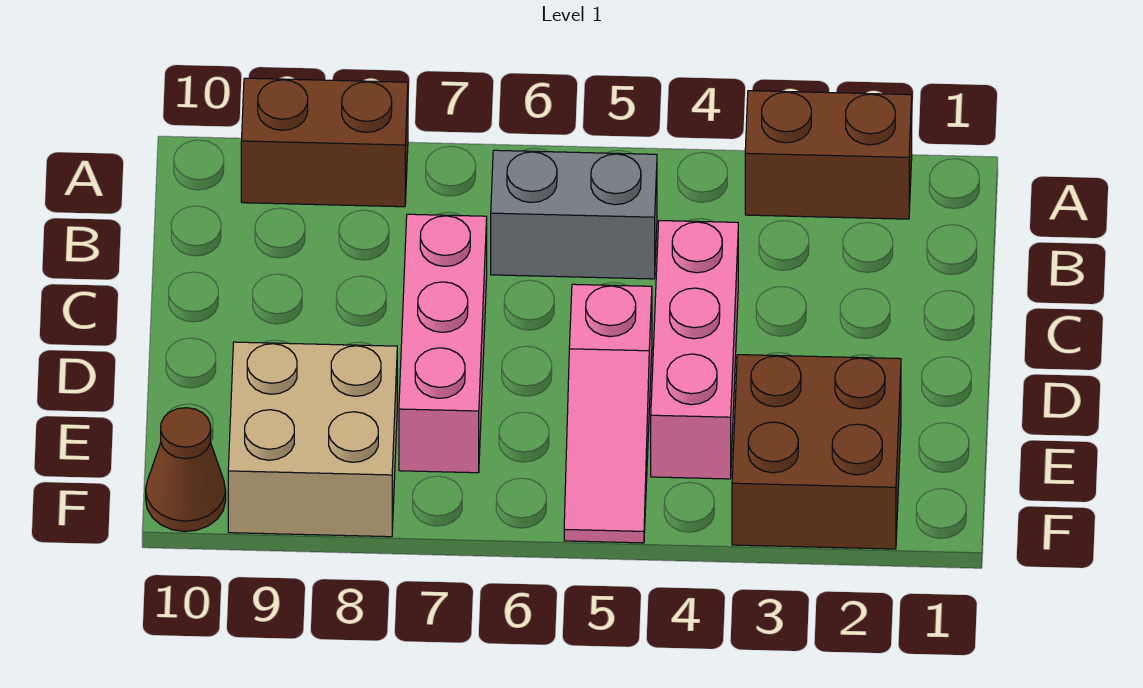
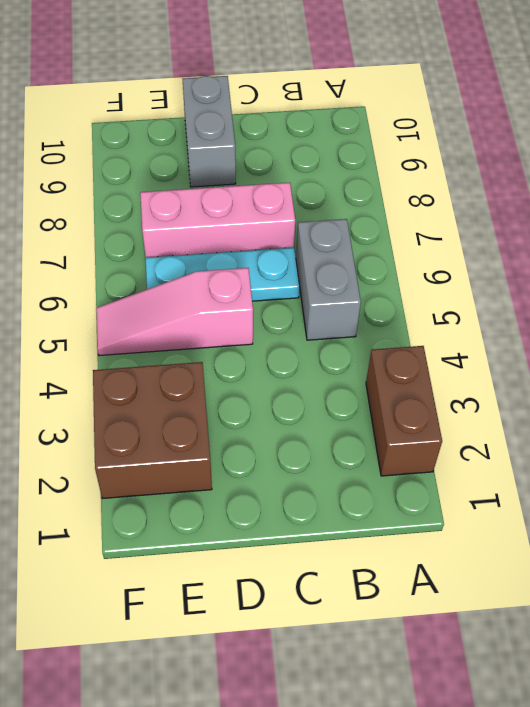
cyan 1x3 plate [145,248,300,301] -> none
grey 1x2 brick [183,76,236,187] -> none
none -> brown 1x2 brick [241,78,408,207]
none -> pink 1x3 brick [651,221,738,479]

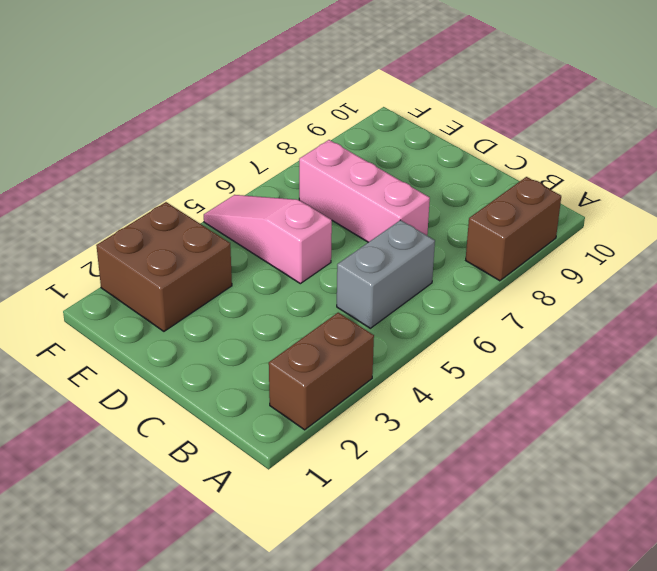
none -> pink 1x3 brick [651,221,738,479]
none -> tan 2x2 brick [228,342,397,537]

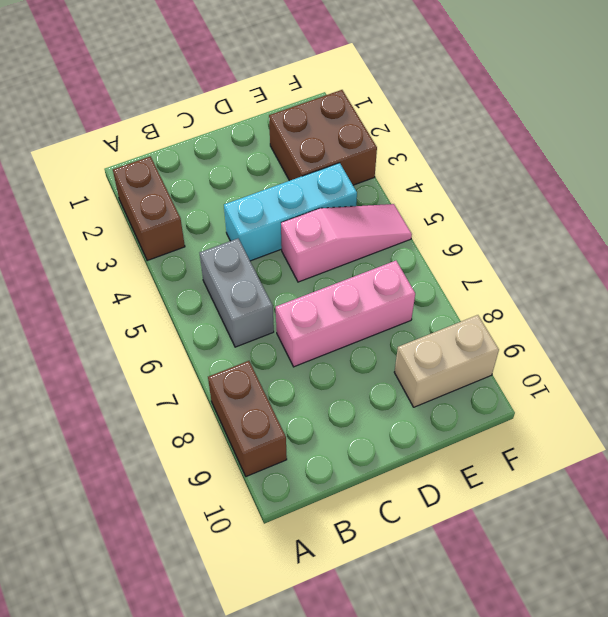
cyan 1x3 brick [224,163,357,261] -> pink 1x3 brick [651,221,738,479]
tan 1x2 brick [394,315,499,407] -> tan 2x2 brick [228,342,397,537]
none -> brown 1x1 cone [146,408,226,532]

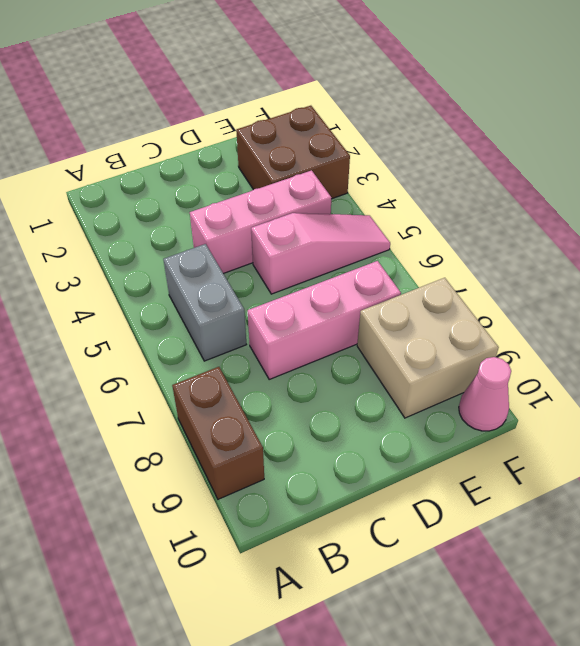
pink 1x1 cone [459,357,511,431] -> brown 1x1 cone [146,408,226,532]
none -> brown 1x2 brick [745,91,912,219]

